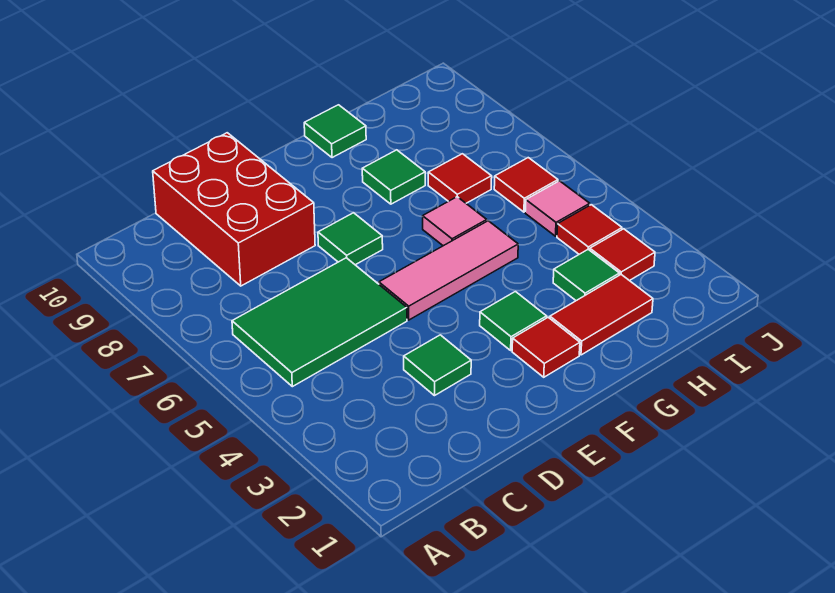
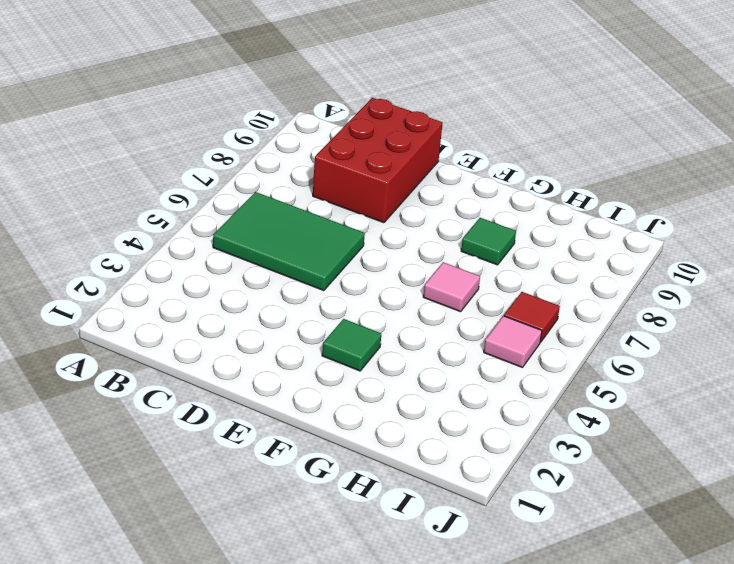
none -> green 1x1 tile [404,335,471,396]
none -> pink 1x3 tile [379,221,518,320]
none -> green 1x1 tile [318,213,383,265]

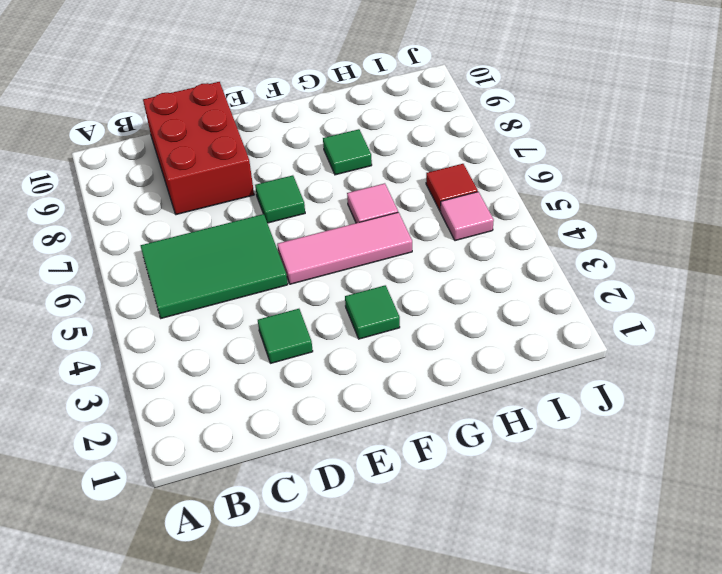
none -> red 1x1 tile [512,317,580,377]
none -> red 1x2 tile [550,275,653,355]
none -> green 1x1 tile [304,105,366,158]

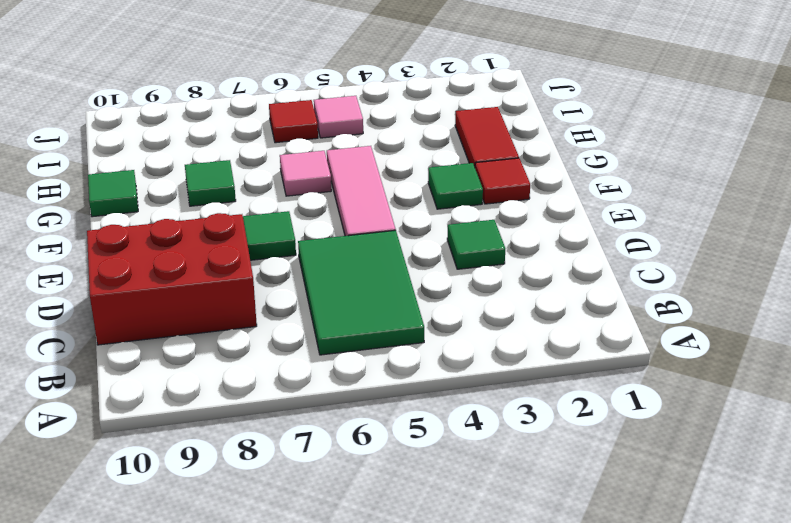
none -> green 1x1 tile [553,249,620,301]
none -> red 1x1 tile [428,154,492,203]
none -> red 1x1 tile [590,229,655,281]

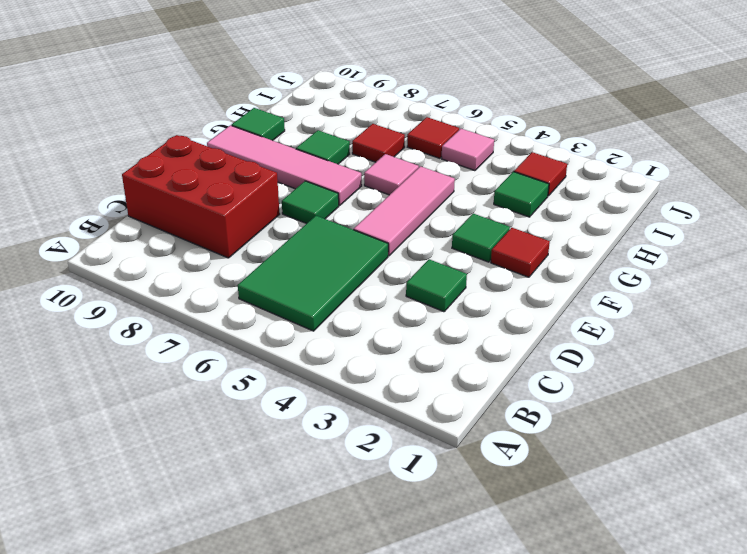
pink 1x4 tile [207,125,362,205] -> none
none -> red 1x2 tile [550,275,653,355]
none -> red 1x1 tile [557,205,622,254]

